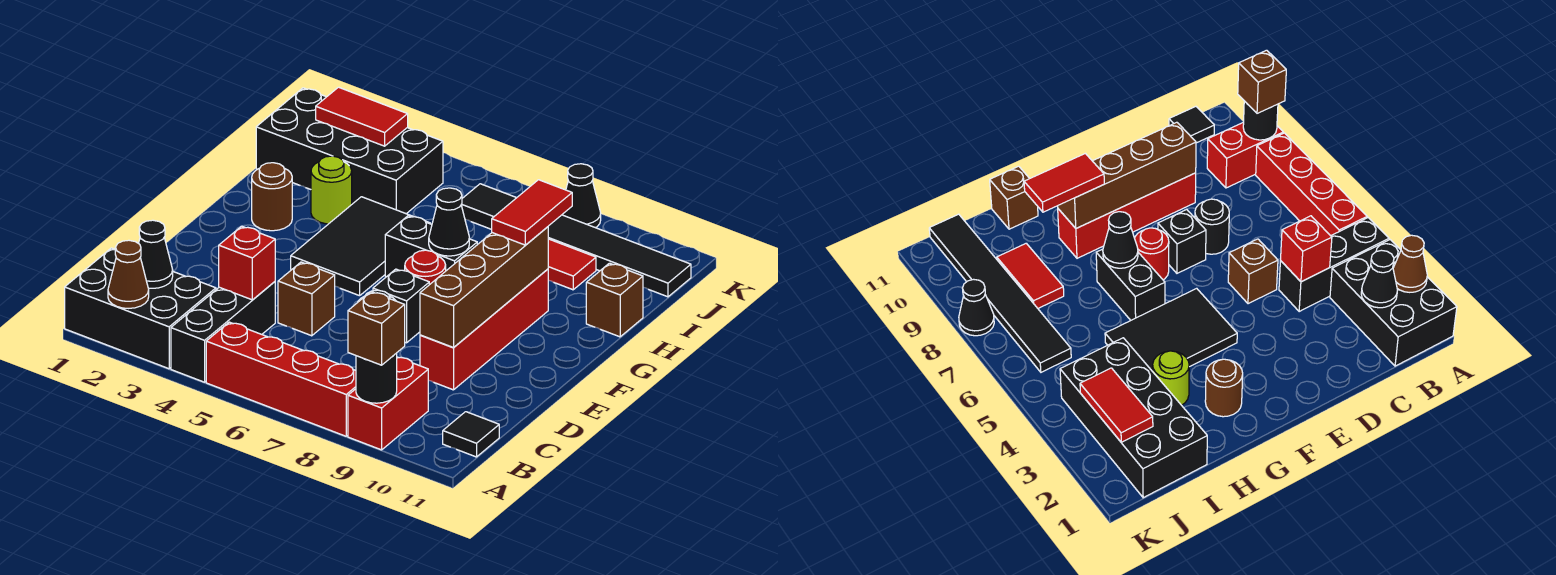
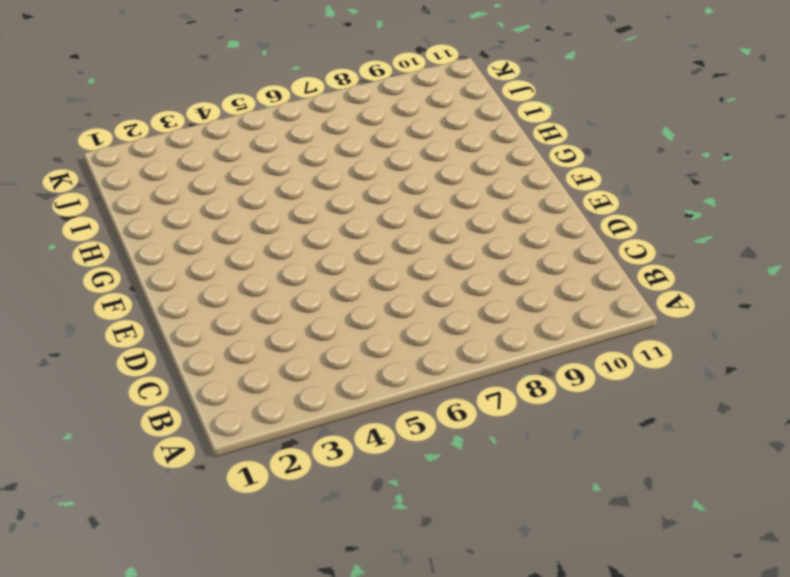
none -> black 2x3 brick [65,248,216,369]
none -> black 1x3 brick [171,282,275,382]
none -> red 1x4 brick [206,322,356,436]

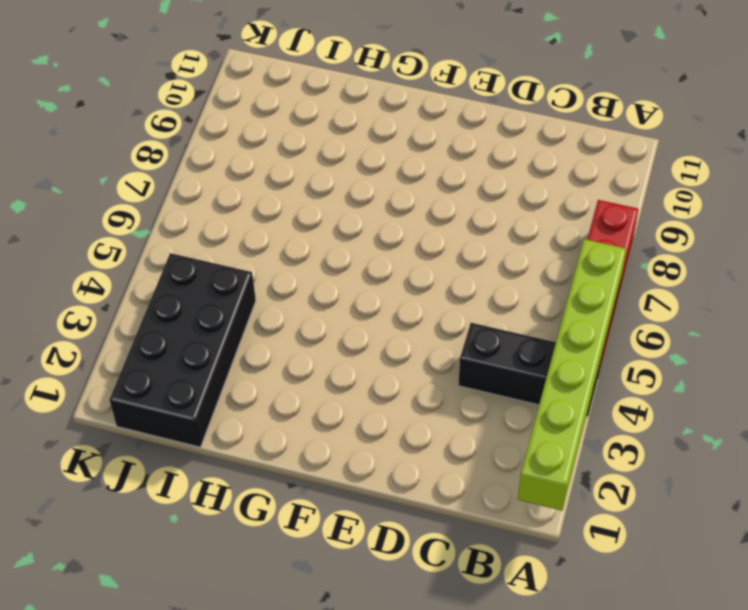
lime 1x6 brick [518,239,626,511] -> brown 1x1 cone [108,240,149,308]
none -> black 2x3 brick [65,248,216,369]
none -> red 1x2 brick [348,357,428,450]
none -> black 1x1 tile [443,412,499,457]

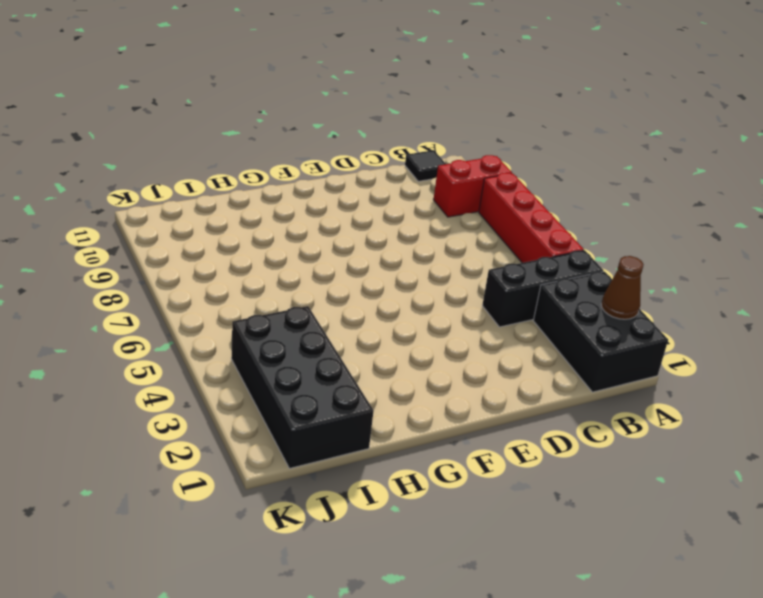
none -> brown 1x1 brick [278,262,335,336]
none -> black 1x1 round brick [1195,199,1229,254]
none -> red 1x4 brick [420,269,548,390]

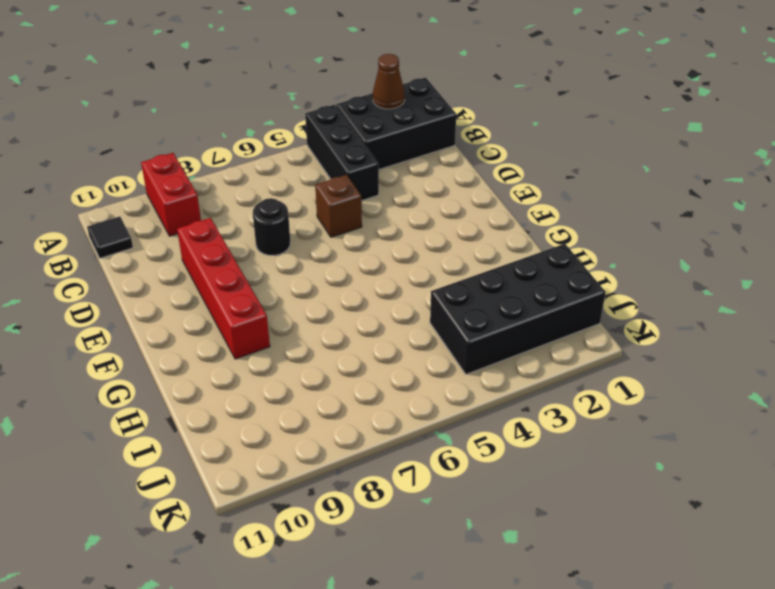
none -> red 1x4 brick [206,322,356,436]
none -> black 1x1 brick [373,269,429,343]
none -> black 2x3 tile [291,197,430,296]

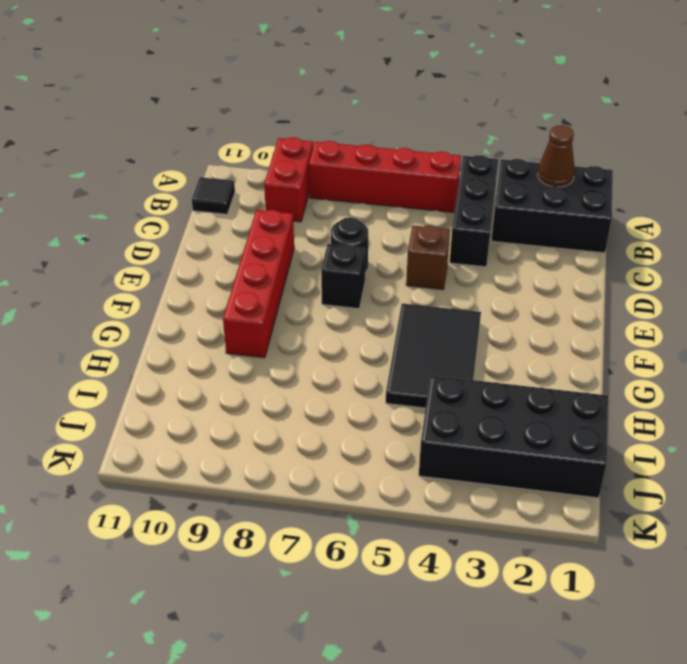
none -> red 1x1 round brick [405,250,446,285]
none -> brown 1x1 round brick [252,163,292,231]
none -> black 1x2 brick [385,216,477,277]

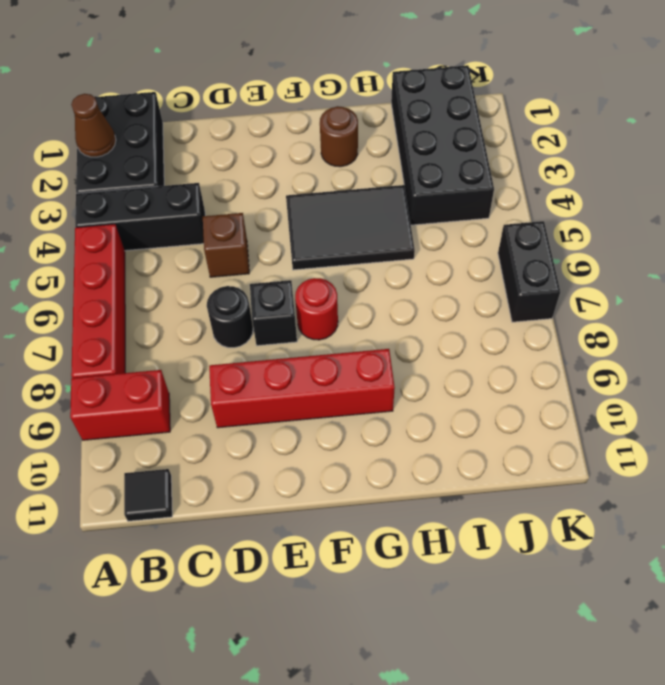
black 1x2 brick [498,221,560,322] -> black 1x2 brick moved to [385,216,477,277]
none -> lime 1x1 round brick [311,156,352,224]
none -> brown 1x1 brick [586,263,643,337]
none -> red 1x2 tile [548,239,596,290]

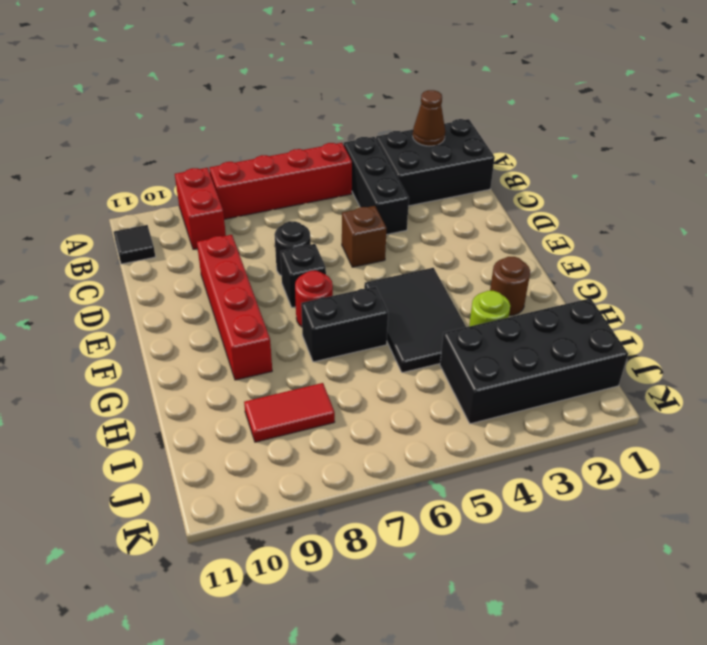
none -> brown 1x1 brick [586,263,643,337]
none -> black 1x6 tile [461,184,691,297]
none -> black 1x1 cone [562,164,601,228]

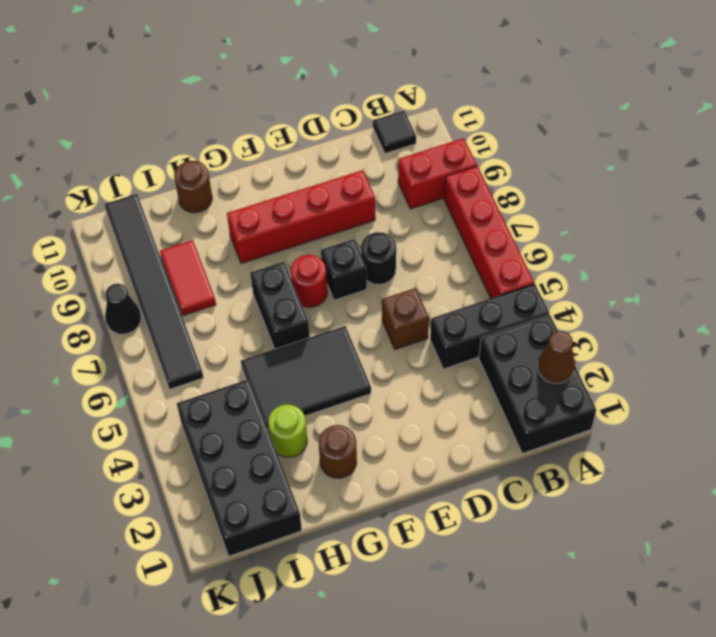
brown 1x1 round brick [174,161,212,213] -> brown 1x1 brick [586,263,643,337]
none -> black 1x1 round brick [356,353,397,403]
none -> black 1x1 cone [139,220,173,288]
none -> red 1x1 brick [219,226,275,300]

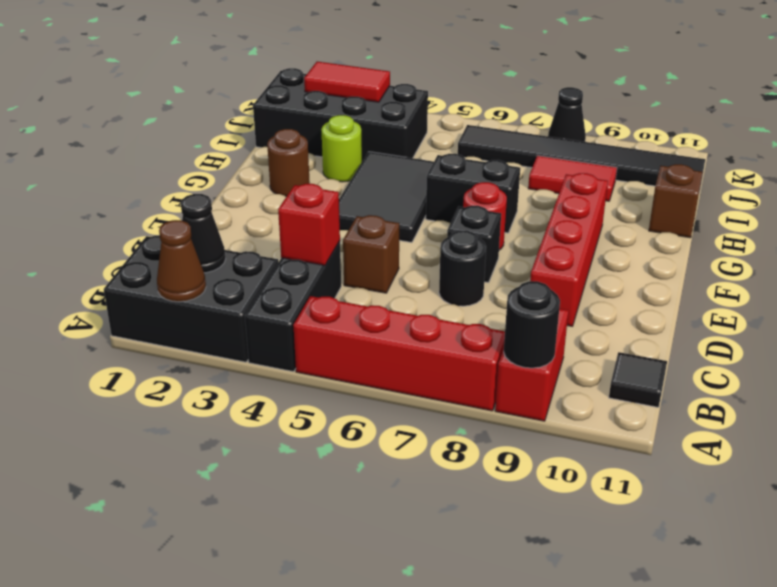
none -> brown 1x4 brick [420,227,548,348]
none -> black 1x1 cone [429,188,469,256]
none -> brown 1x1 brick [348,292,405,365]

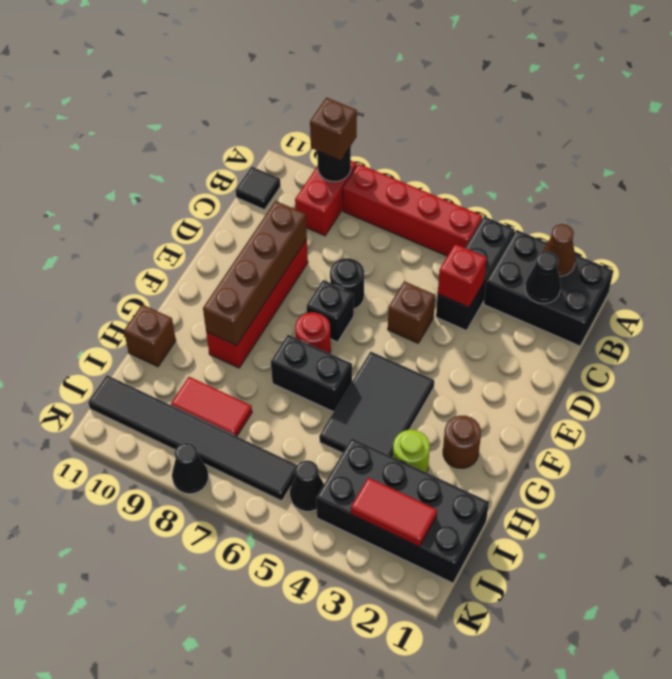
black 1x1 cone [290,460,324,511] -> black 1x1 cone moved to [429,188,469,256]
none -> red 1x2 tile [492,180,572,245]

